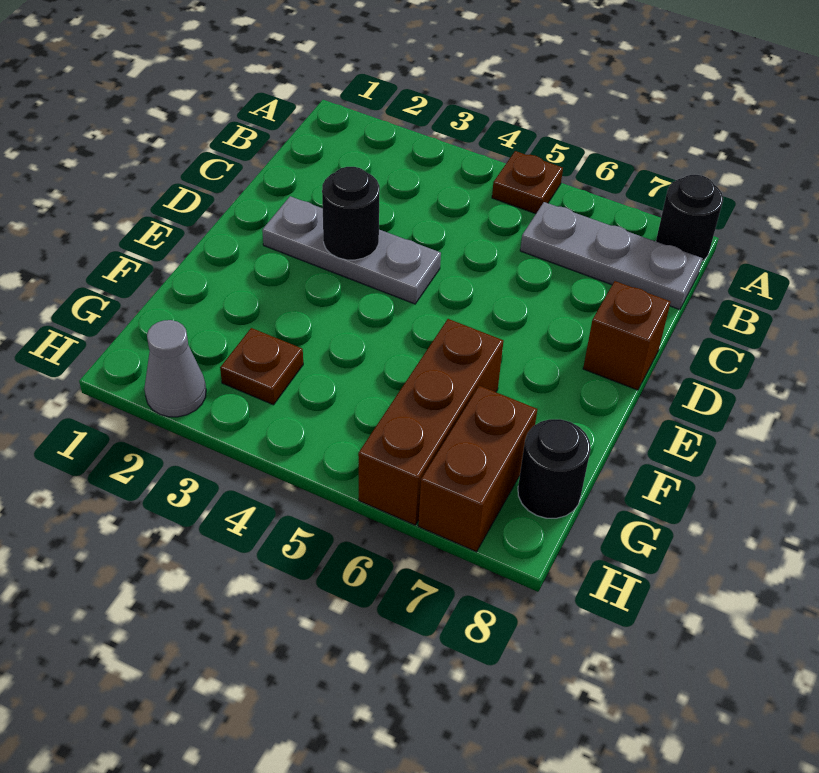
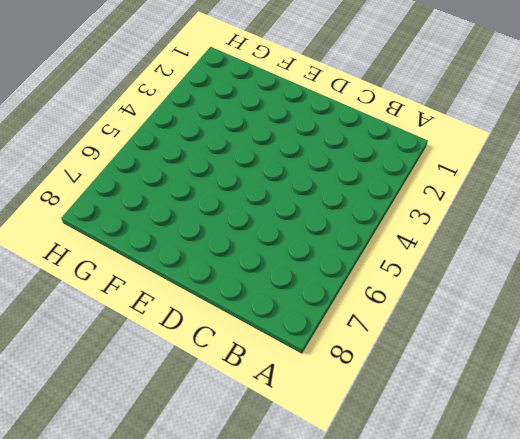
none -> brown 1x1 plate [492,151,563,214]
none -> black 1x1 round brick [656,175,723,261]

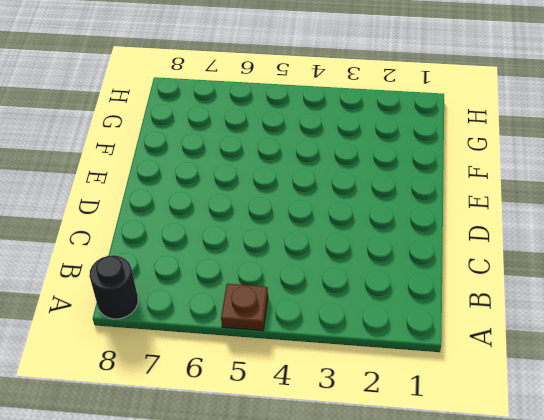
none -> grey 1x3 plate [520,202,703,310]
none -> grey 1x3 plate [262,196,441,304]

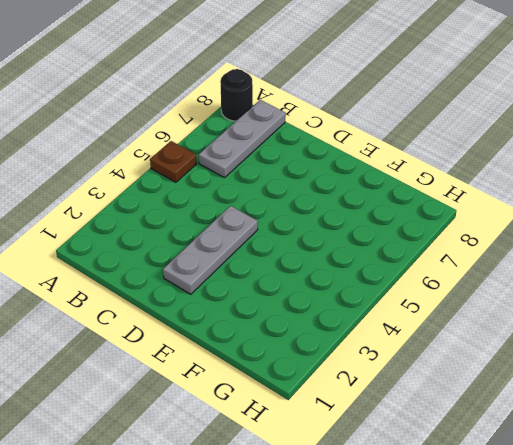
none -> brown 1x1 brick [583,281,671,390]
none -> brown 1x3 brick [358,319,503,525]

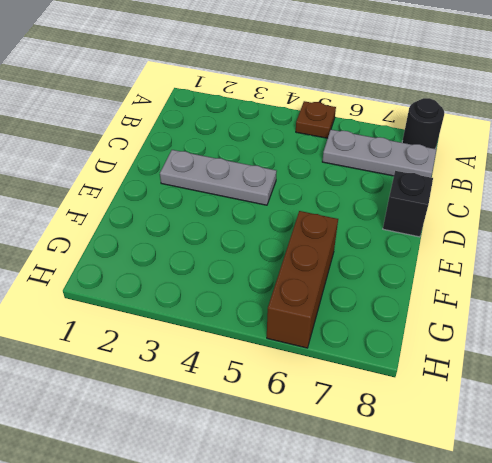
black 1x1 brick [383,171,433,237] -> brown 1x1 brick [583,281,671,390]
none -> brown 1x1 plate [220,328,303,405]
none -> brown 1x2 brick [418,386,537,552]

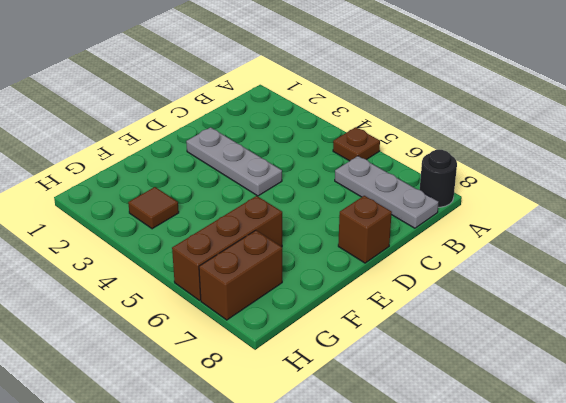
brown 1x1 tile [128,187,179,229] -> brown 1x1 plate [220,328,303,405]
none -> black 1x1 round brick [518,419,591,518]
none -> grey 1x1 cone [144,320,206,417]

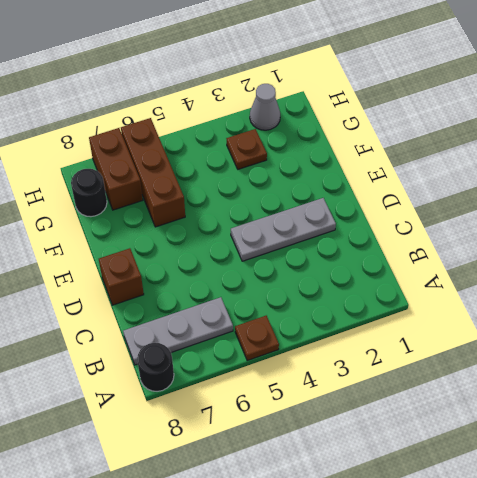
none -> black 1x1 round brick [322,167,380,260]

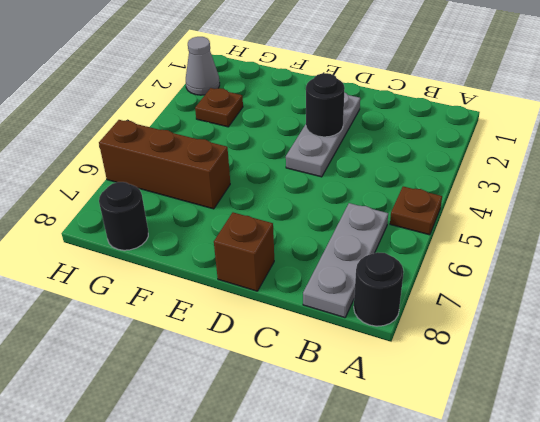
none -> brown 1x2 brick [418,386,537,552]

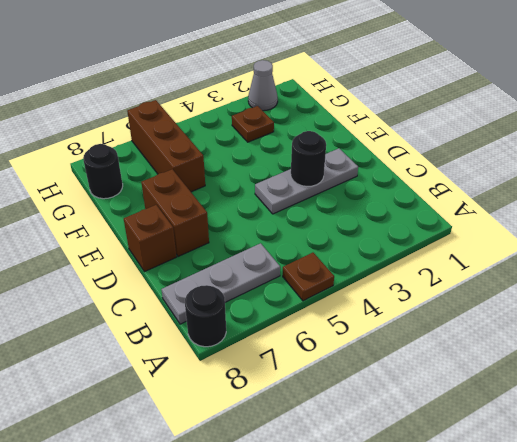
brown 1x2 brick [141,169,209,257] -> brown 1x2 brick moved to [418,386,537,552]

